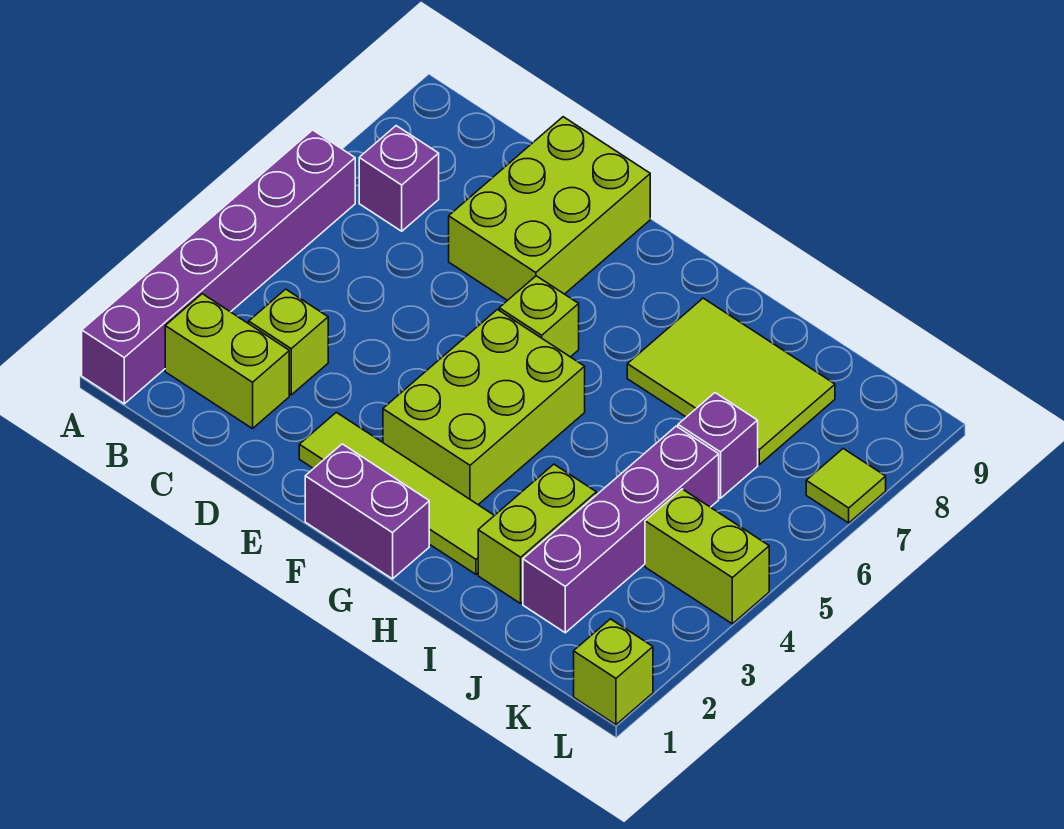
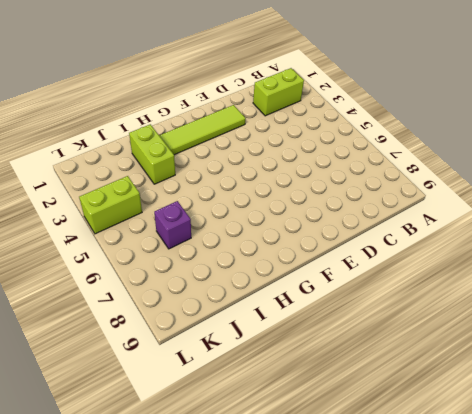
none -> purple 1x6 brick [82,130,355,404]
none -> purple 1x1 brick [359,126,439,231]
none -> lime 1x1 brick [249,289,328,395]

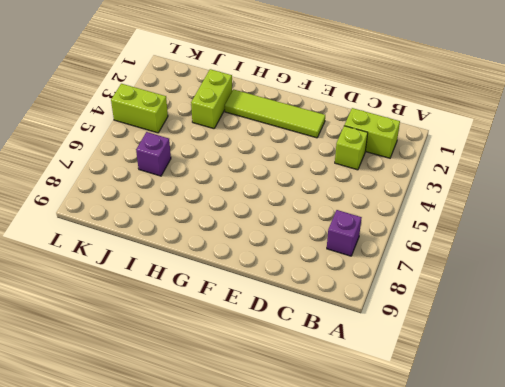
none -> purple 1x6 brick [82,130,355,404]
none -> lime 2x3 brick [449,117,650,301]
none -> purple 1x2 brick [305,444,429,579]

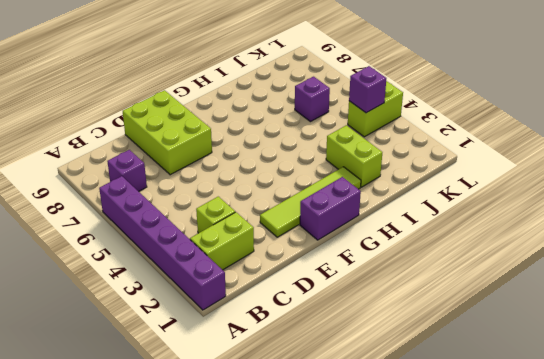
purple 1x1 brick [349,66,386,113] -> none
none -> lime 2x3 brick [383,310,585,505]
none -> lime 1x1 brick [499,276,579,357]
none -> lime 2x3 tile [627,298,835,465]

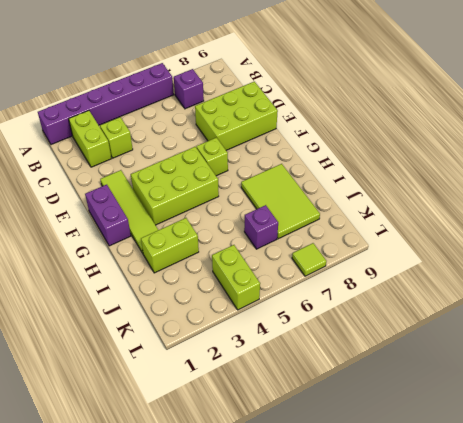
none -> purple 1x4 brick [523,426,719,633]
none -> lime 1x1 brick [574,619,653,725]

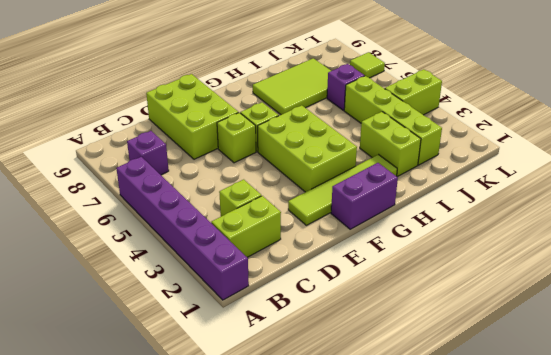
lime 1x1 brick [217,113,256,163] -> lime 1x1 brick moved to [574,619,653,725]
lime 1x4 brick [344,76,442,165] -> purple 1x4 brick [523,426,719,633]

